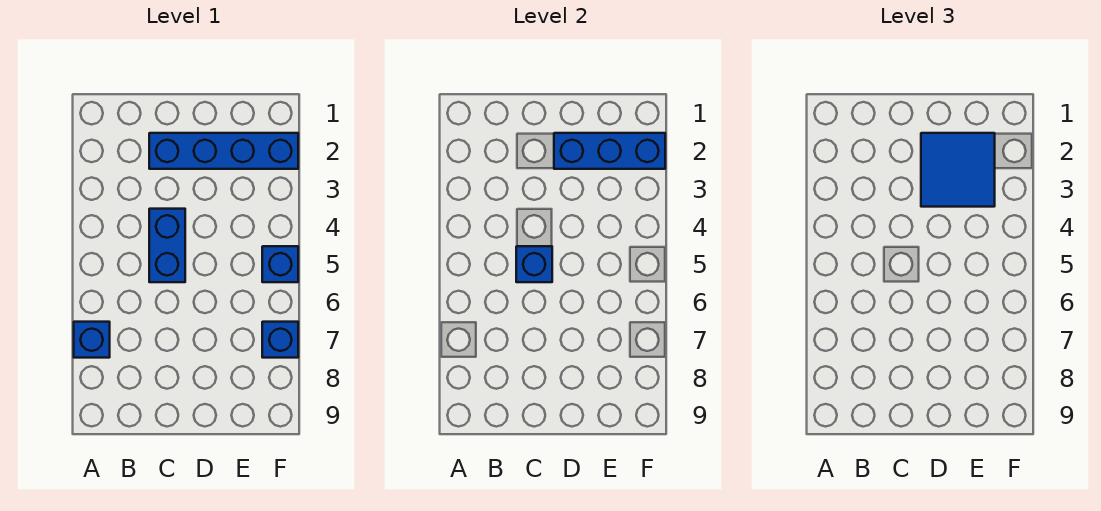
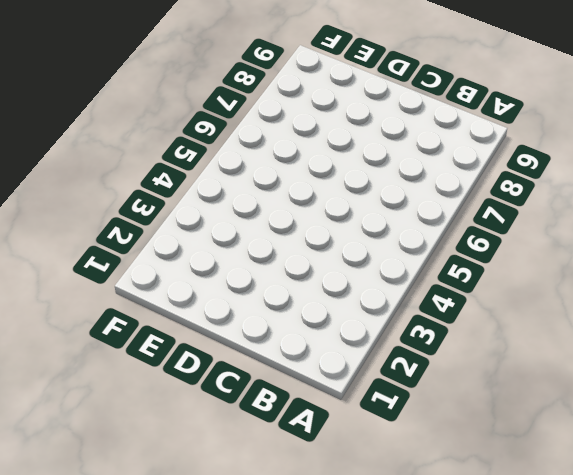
none -> blue 1x1 brick [74,322,110,358]
none -> blue 1x4 brick [149,133,298,169]

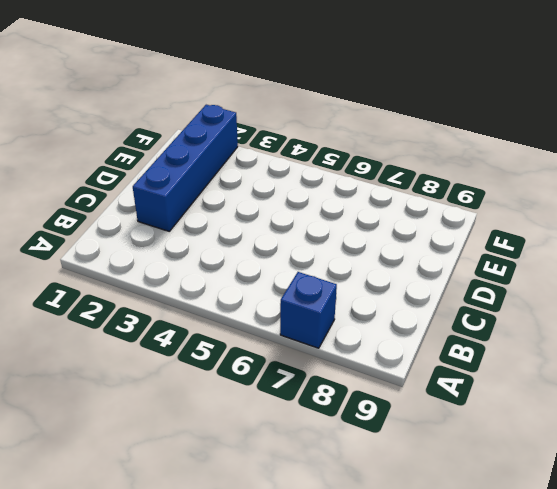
none -> blue 1x2 brick [149,209,185,282]
none -> blue 1x1 brick [262,246,298,282]

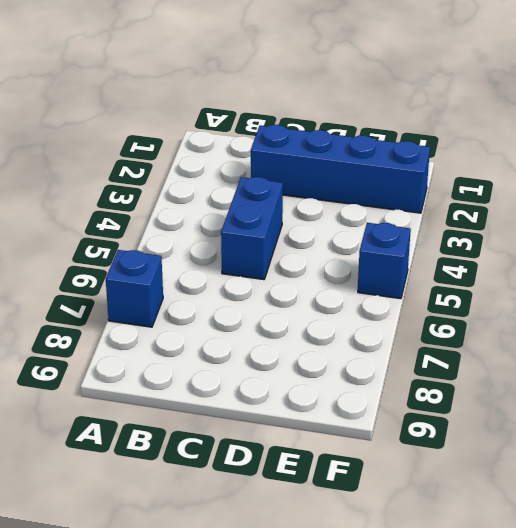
none -> blue 1x1 brick [262,322,298,358]
none -> blue 1x1 brick [516,246,552,282]

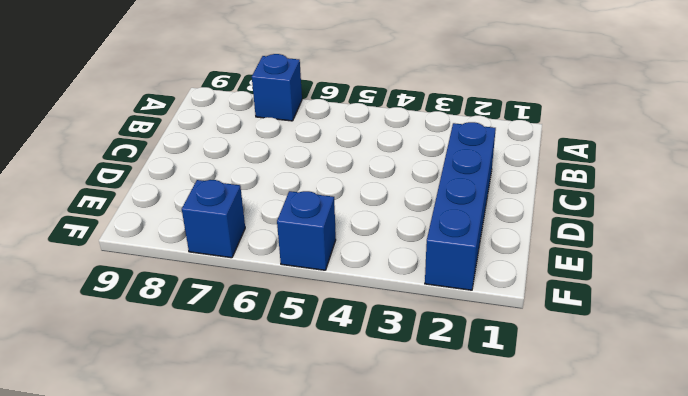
none -> blue 1x2 brick [149,209,185,282]
none -> blue 1x1 brick [516,246,552,282]

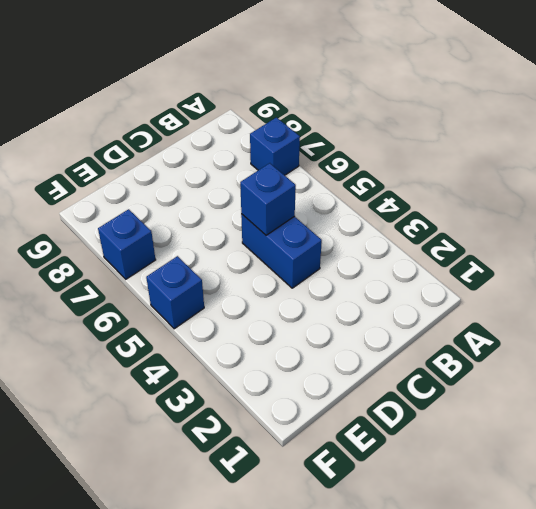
none -> blue 1x4 brick [149,133,298,169]
none -> blue 1x3 brick [554,133,665,169]

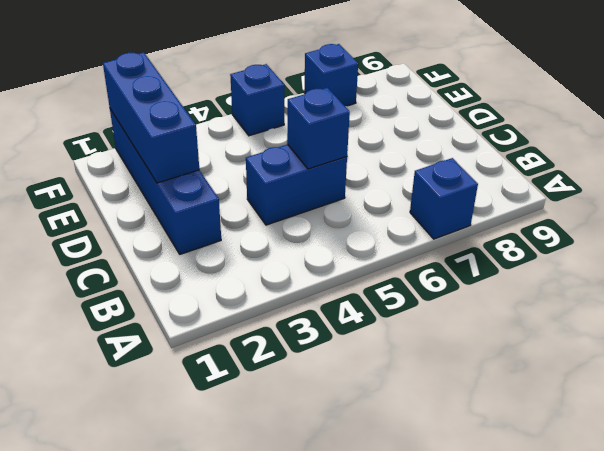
none -> blue 2x2 tile [921,133,995,207]

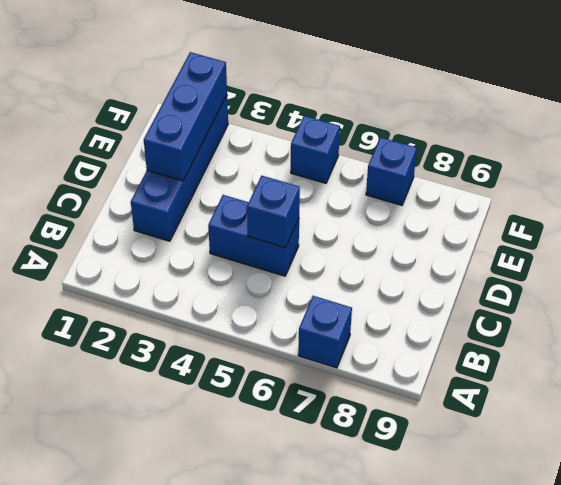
none -> blue 2x2 tile [921,133,995,207]

